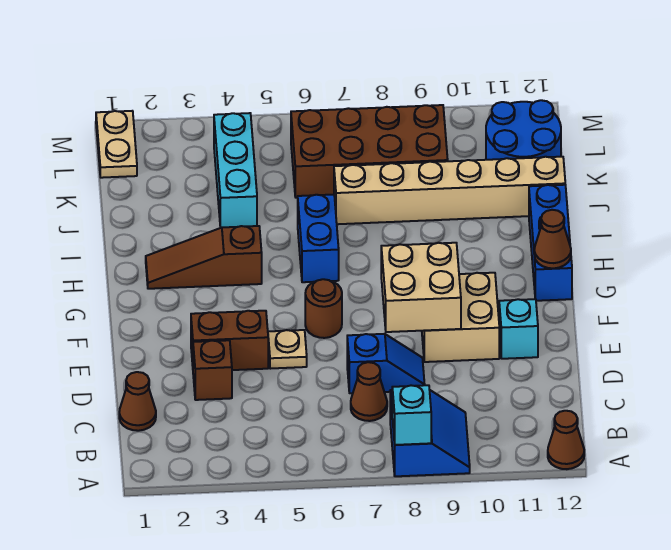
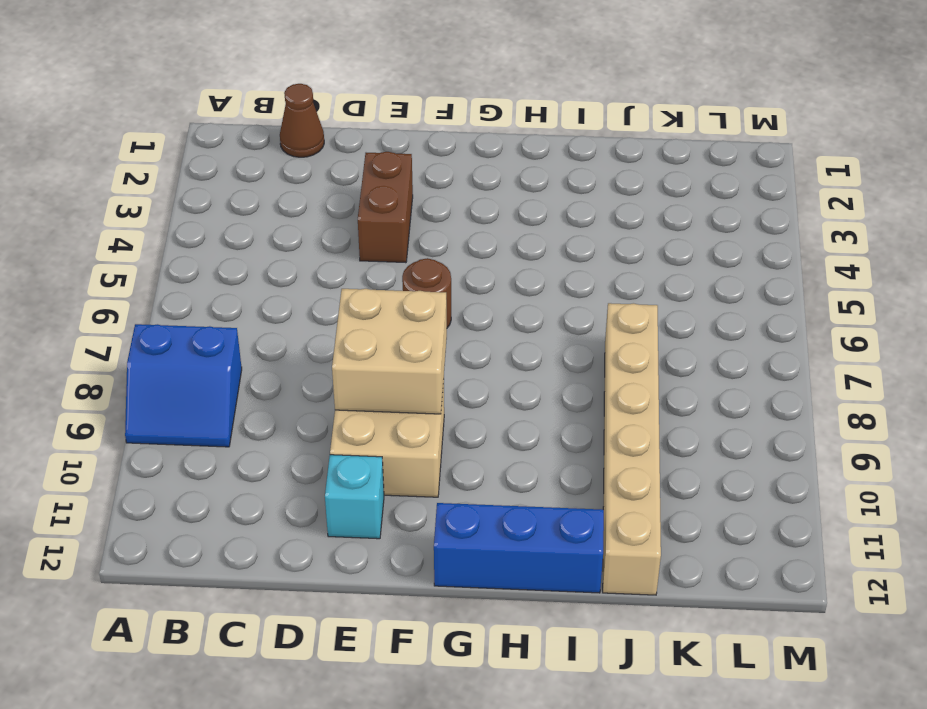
none -> brown 1x1 cone [548,411,584,469]
none -> brown 1x1 cone [351,362,387,421]
none -> brown 1x1 brick [193,340,232,400]

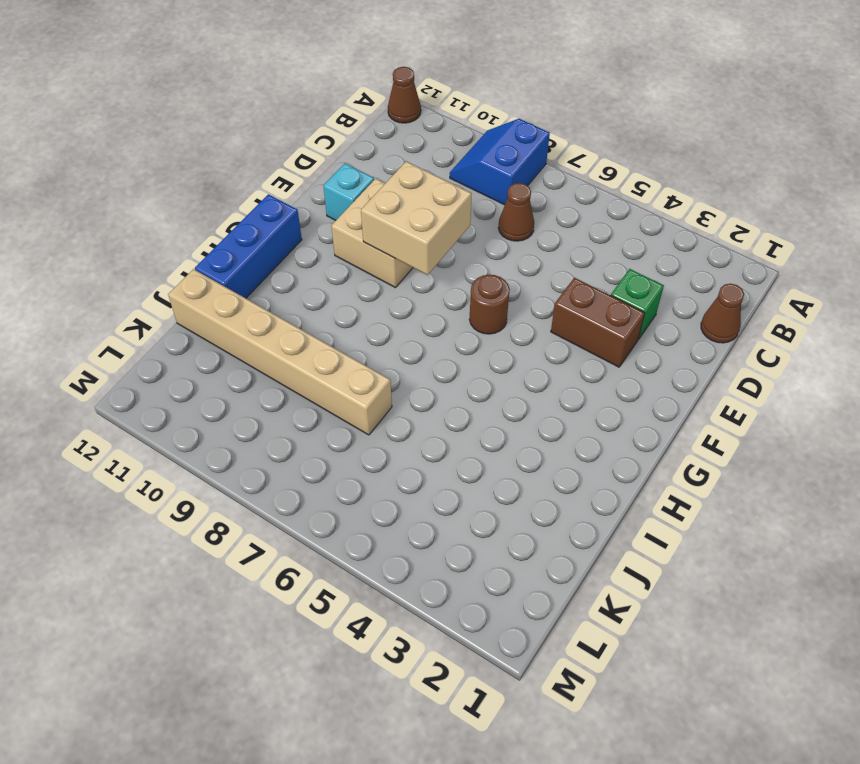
green 1x1 brick [611,269,664,340] -> brown 1x1 brick [193,340,232,400]
none -> blue 1x2 slope [347,334,425,393]
none -> tan 1x1 plate [268,330,307,369]
none -> brown 1x3 slope [146,226,262,289]

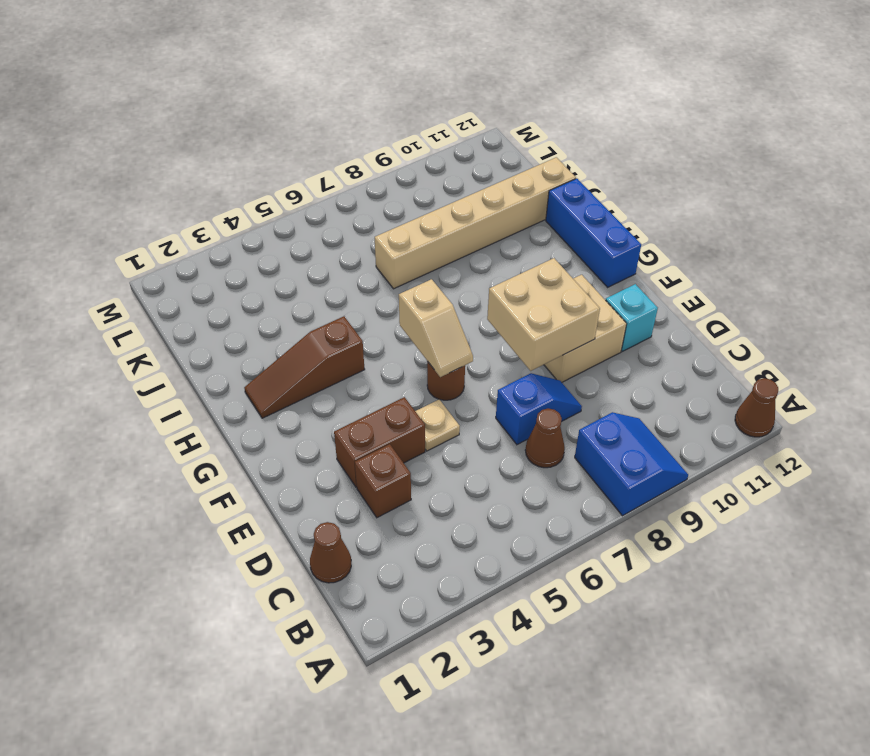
tan 1x2 slope [399,279,473,377] -> none
none -> blue 1x2 brick [298,195,339,282]
none -> cyan 1x3 brick [214,113,257,228]
none -> brown 2x4 brick [291,105,448,198]

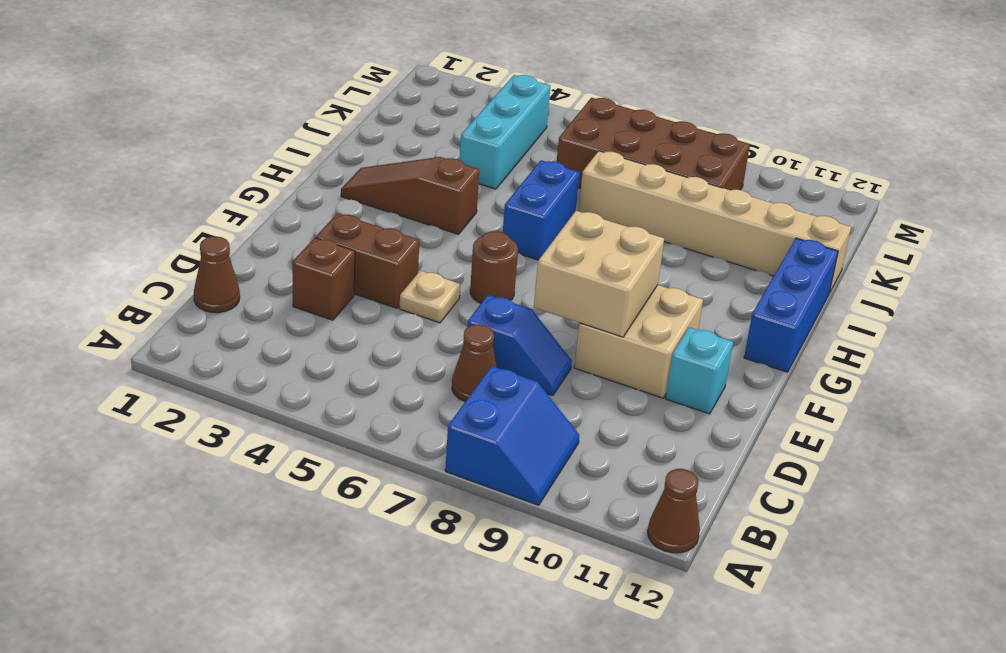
none -> blue 2x2 round brick [486,100,561,160]
none -> tan 1x2 plate [96,111,137,178]
none -> cyan 1x1 brick [392,385,431,445]

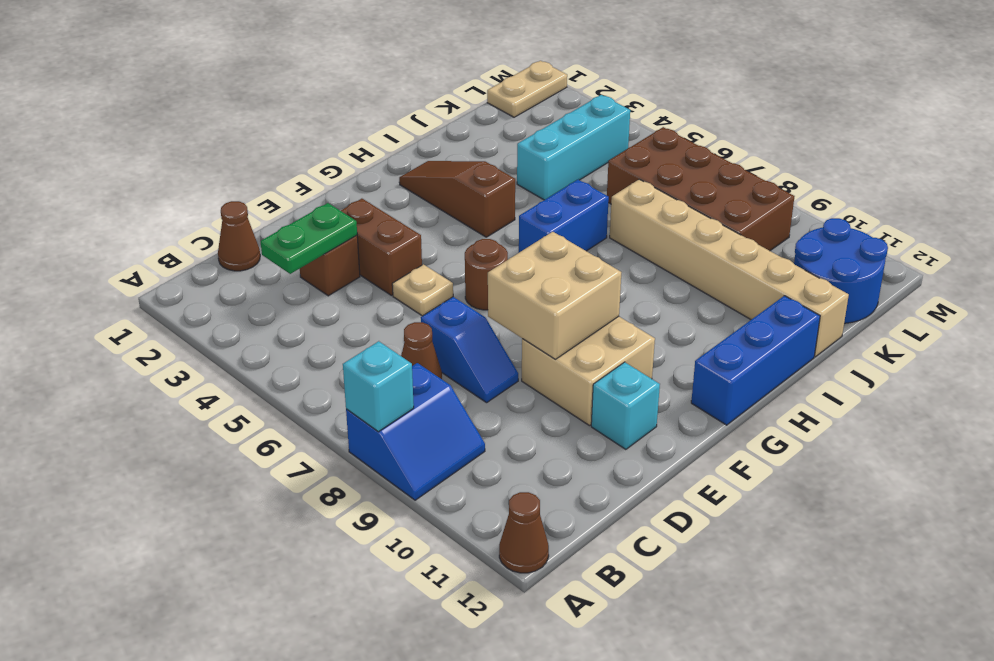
green 1x2 plate [261,203,357,274] -> none
none -> brown 1x1 cone [534,210,571,268]

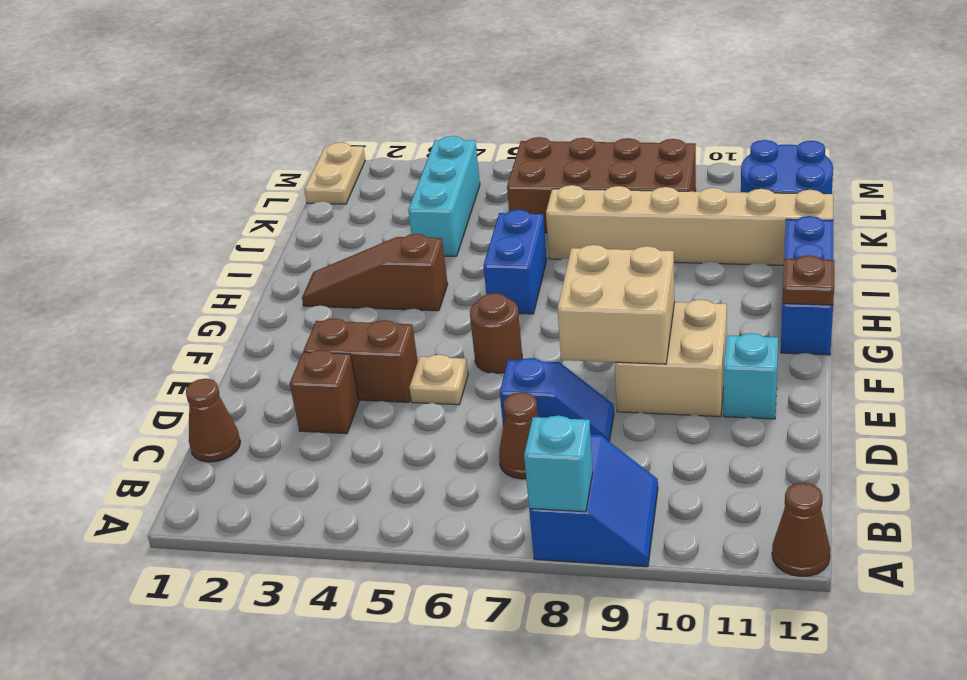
brown 1x1 plate [782,255,834,305] -> brown 1x1 cone [534,210,571,268]

